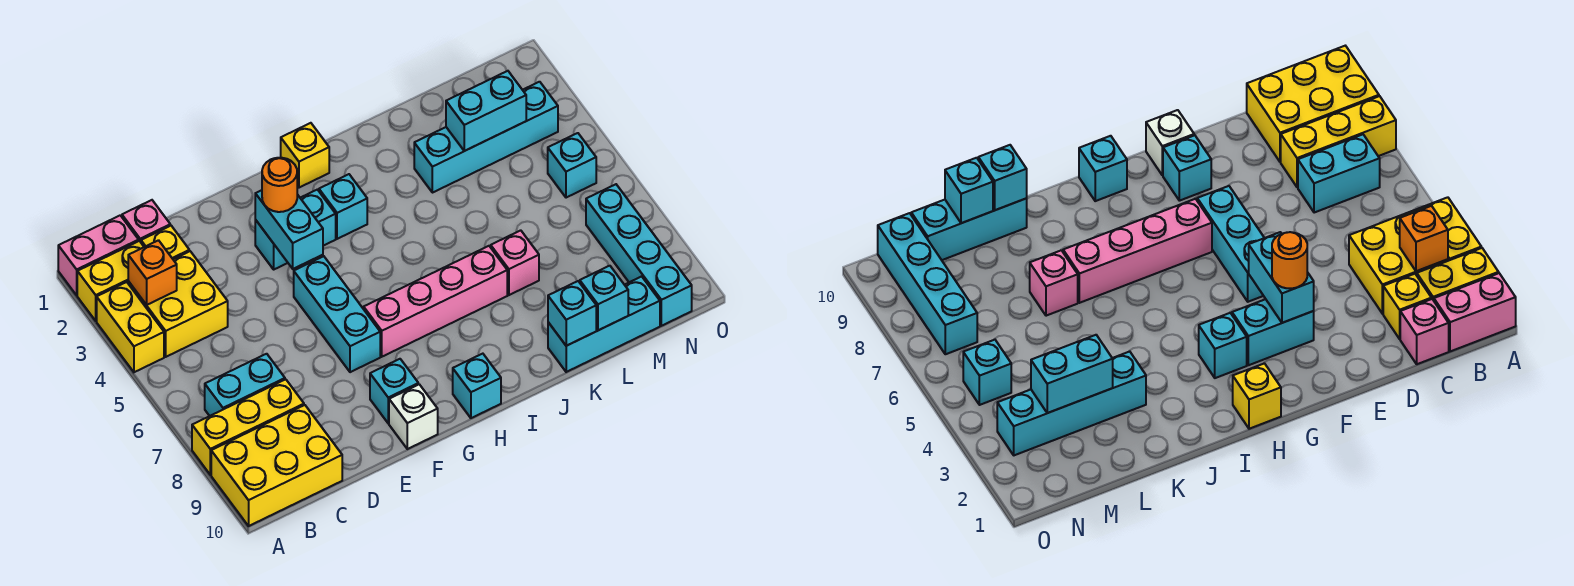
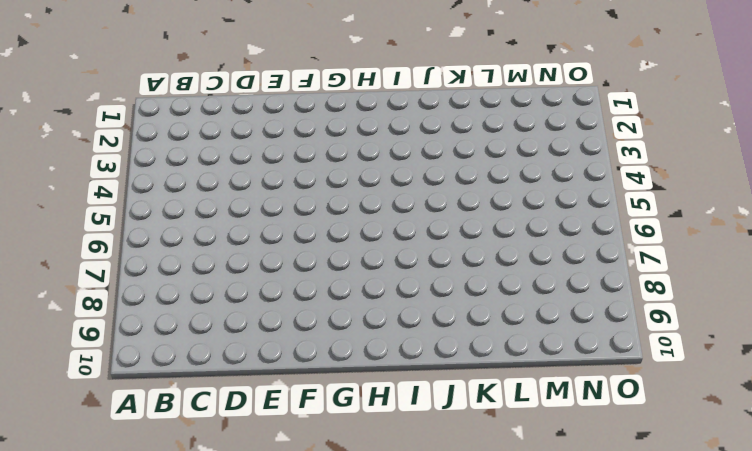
none -> pink 1x2 brick [58,215,139,295]
none -> yellow 1x2 brick [77,241,144,321]
none -> yellow 1x2 brick [97,282,164,372]

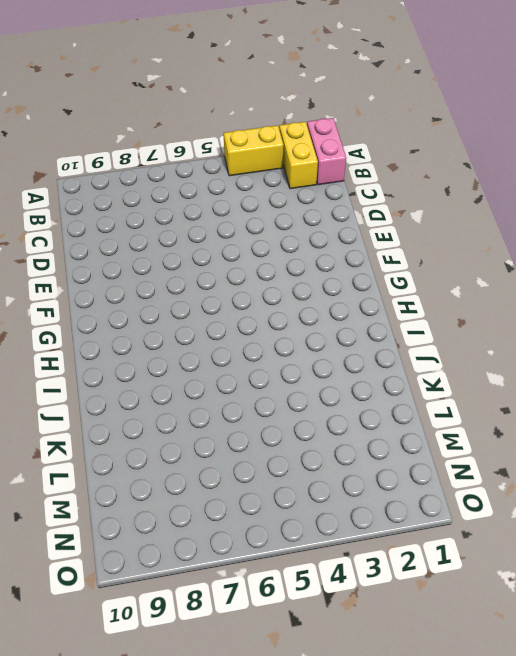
none -> yellow 1x3 brick [192,379,304,475]
none -> yellow 2x3 brick [211,405,342,526]
none -> yellow 2x2 brick [128,251,228,357]

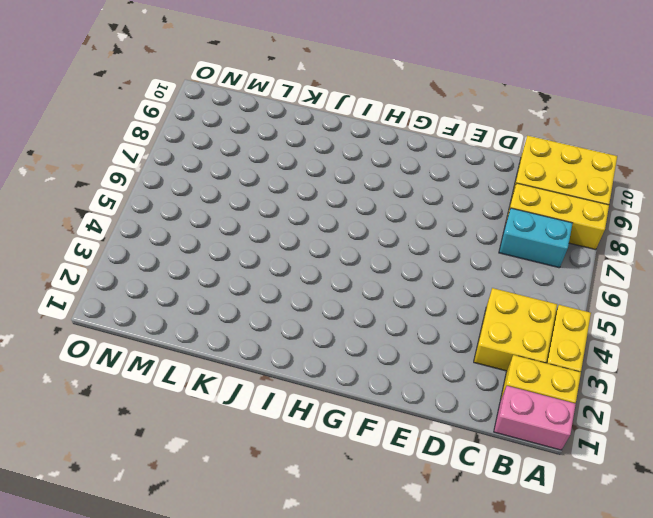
none -> pink 1x1 brick [122,200,170,242]
none -> yellow 1x1 brick [141,226,189,259]
none -> cyan 1x2 brick [255,190,336,269]

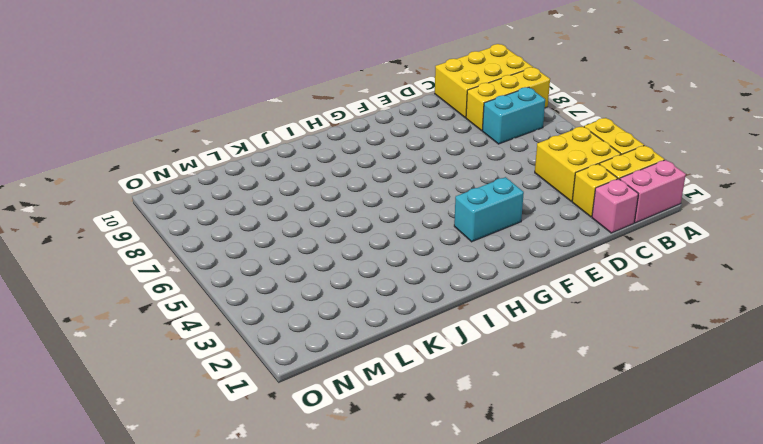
none -> cyan 1x3 brick [294,256,380,372]
none -> cyan 1x1 brick [370,359,418,423]
none -> white 1x1 brick [389,384,438,449]

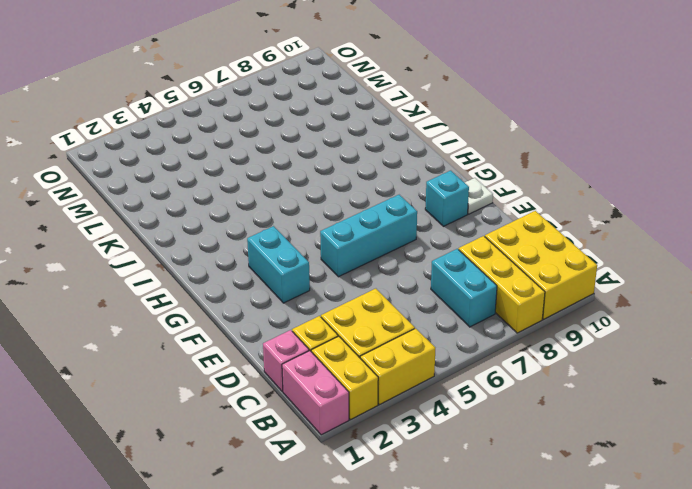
white 1x1 plate [465,178,493,214] -> white 1x1 brick [389,384,438,449]
none -> pink 1x4 brick [364,246,507,357]
none -> yellow 1x1 brick [281,123,329,188]
none -> cyan 1x1 brick [319,174,367,239]

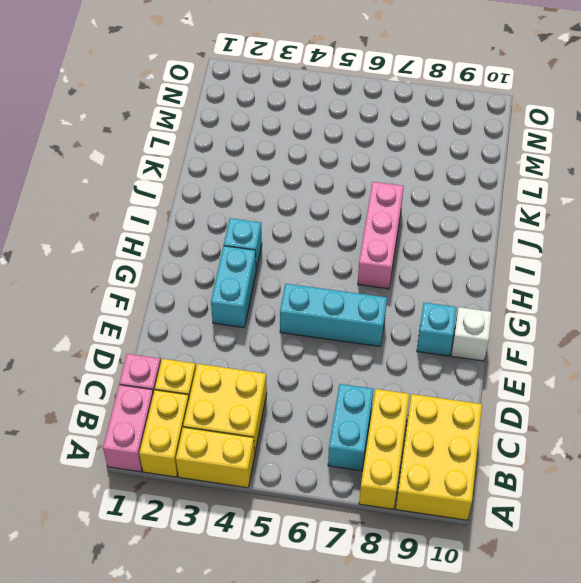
pink 1x3 brick [358,182,404,289] -> pink 1x4 brick [364,246,507,357]
none -> yellow 1x1 brick [281,123,329,188]
none -> cyan 1x1 brick [453,354,501,418]
none -> cyan 1x4 brick [414,82,558,193]

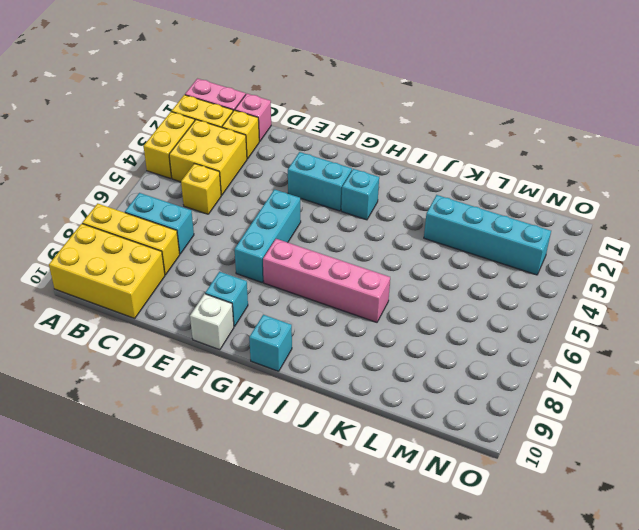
yellow 1x1 brick [181,164,221,214] -> yellow 1x1 brick moved to [281,123,329,188]
none -> pink 1x1 brick [491,230,539,295]
none -> cyan 1x3 brick [548,276,660,372]
none -> cyan 1x1 brick [548,133,596,198]

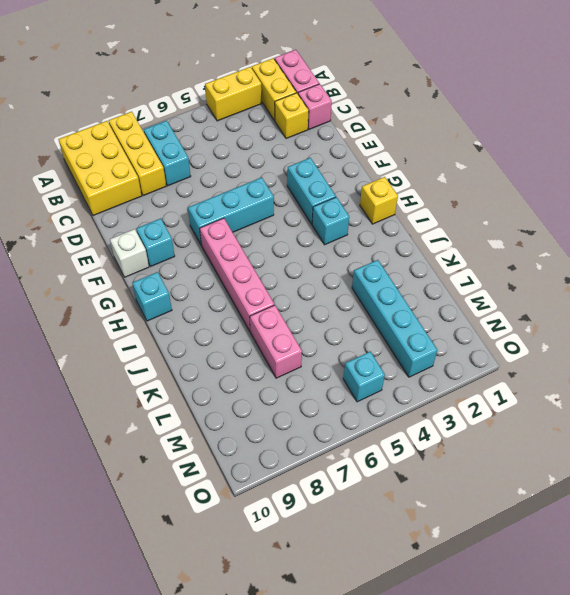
pink 1x2 brick [250,305,302,378] -> pink 1x1 brick [491,230,539,295]
none -> yellow 2x2 brick [128,251,228,357]
none -> cyan 1x3 brick [548,276,660,372]
none -> cyan 1x4 brick [586,184,692,326]

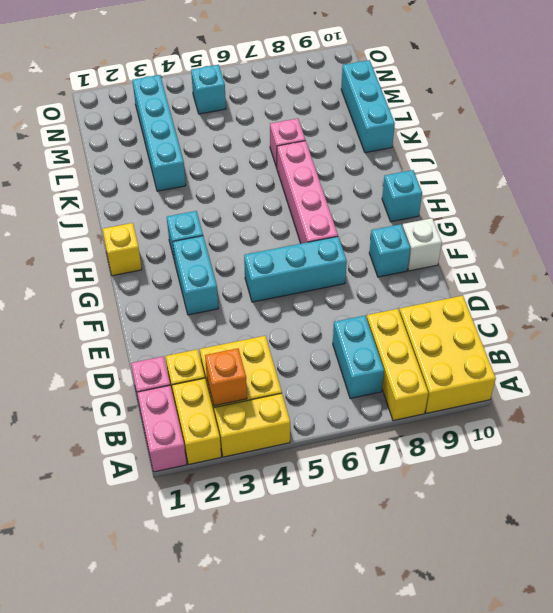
none -> cyan 1x4 brick [586,184,692,326]
none -> cyan 1x2 brick [255,190,323,269]
none -> cyan 1x1 brick [548,281,596,346]

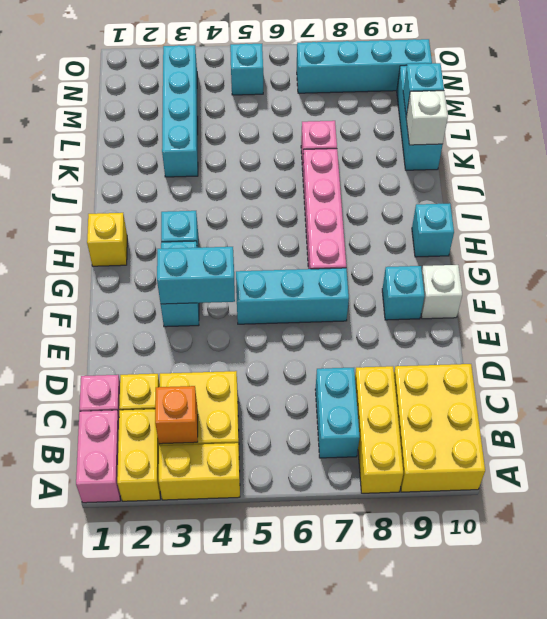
white 1x1 brick [406,91,448,145] -> cyan 1x1 brick [548,281,596,346]
none -> cyan 1x2 brick [446,71,526,151]
none -> orange 1x1 round brick [262,158,297,212]

